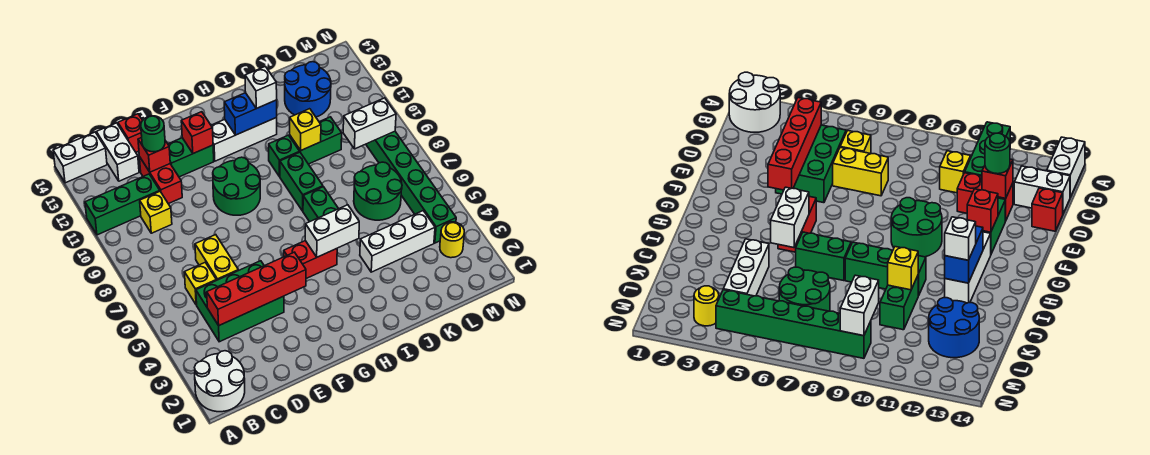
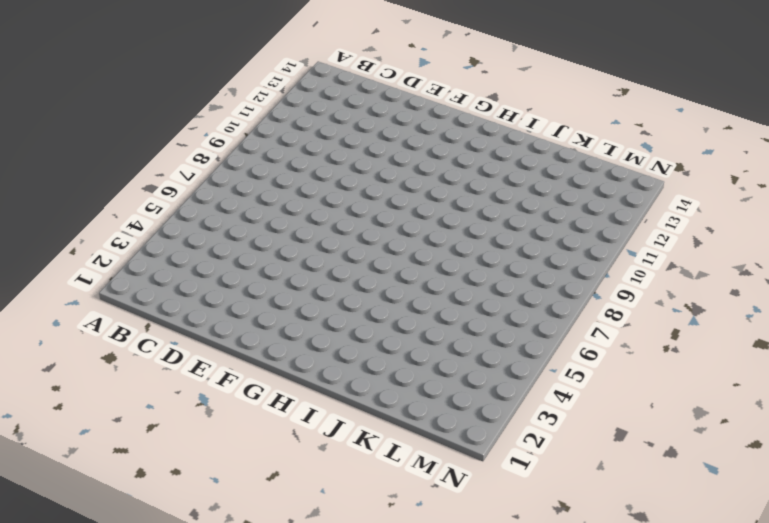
none -> white 2x2 round brick [195,351,245,412]
none -> green 1x3 brick [85,174,160,235]
none -> white 1x2 brick [53,132,107,183]
none -> green 2x3 brick [196,261,284,342]

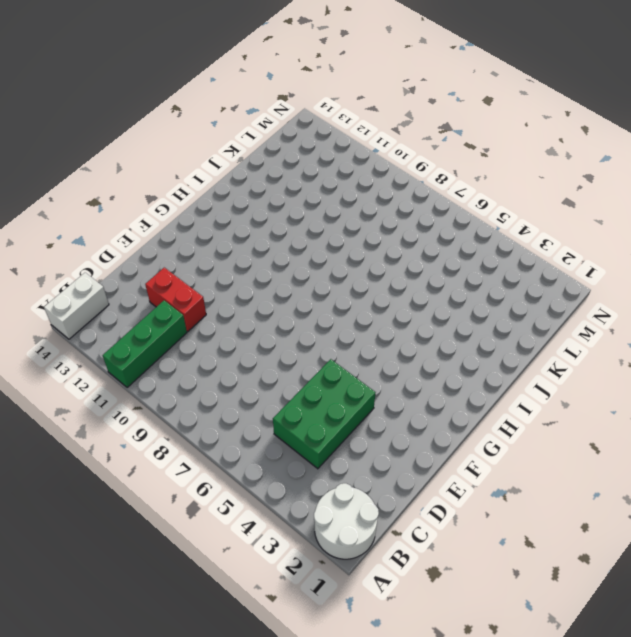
none -> yellow 1x1 brick [184,263,216,305]
none -> yellow 1x1 brick [140,192,172,233]
none -> white 1x2 brick [96,123,139,181]
none -> yellow 1x2 brick [195,235,238,280]

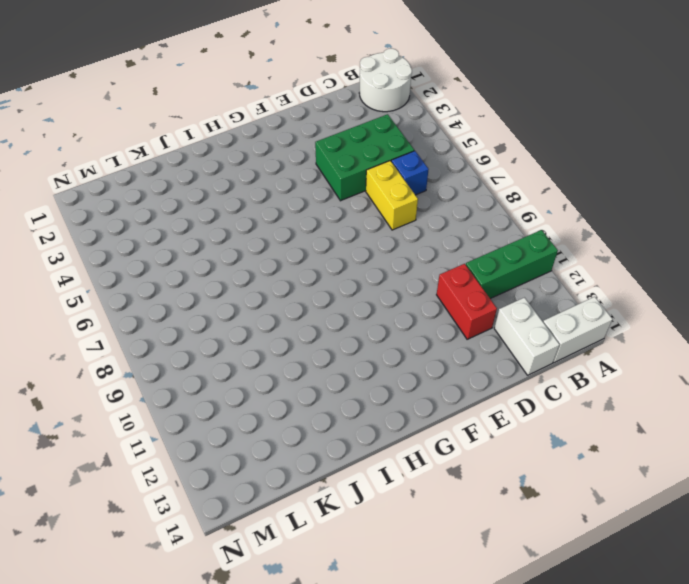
blue 1x1 brick [391,151,429,195] -> yellow 1x1 brick [184,263,216,305]
none -> yellow 1x1 brick [140,192,172,233]
none -> red 1x1 brick [118,114,143,152]
none -> green 1x2 brick [168,138,214,177]
none -> green 2x2 round brick [213,157,260,215]

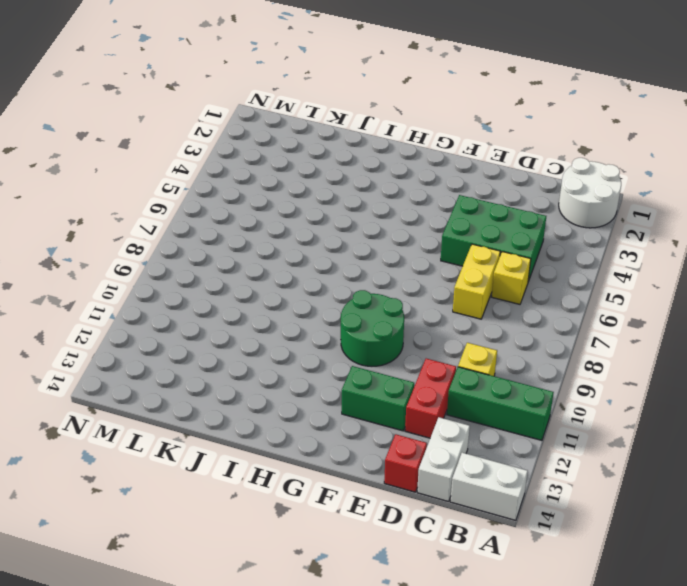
none -> red 1x2 brick [284,241,337,279]
none -> white 1x3 brick [211,118,277,161]
none -> green 1x2 brick [303,187,338,222]
none -> green 1x2 brick [280,152,323,211]

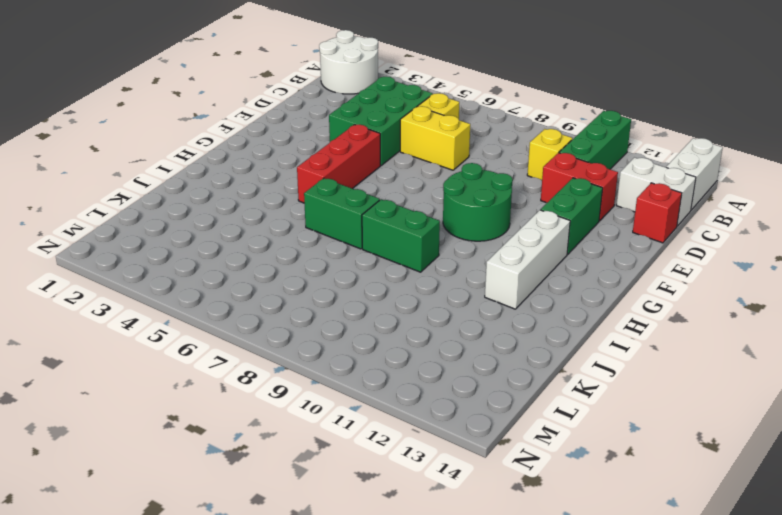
red 1x3 brick [297,125,380,203] -> red 1x2 brick [284,241,337,279]
none -> green 1x1 brick [269,135,300,177]
none -> white 1x3 brick [360,211,435,272]
none -> green 1x2 brick [290,117,342,164]
none -> green 2x2 round brick [354,162,402,220]

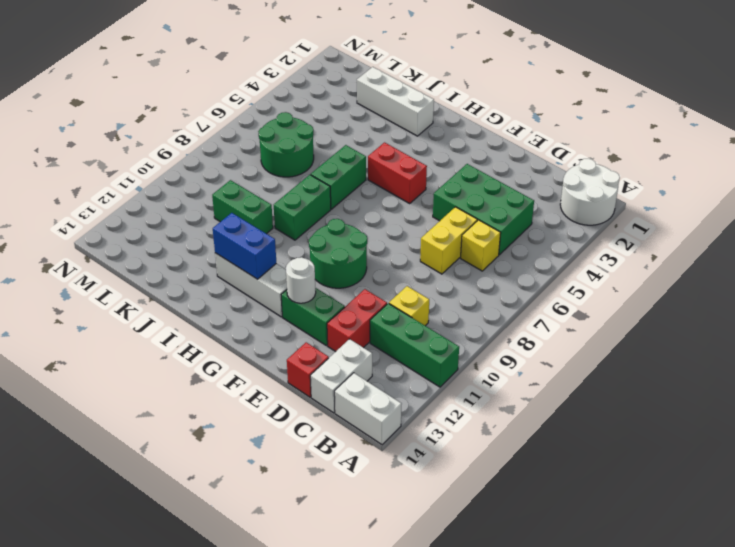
white 1x1 round brick [286,257,316,303] -> red 1x1 brick [181,112,213,153]
white 1x3 brick [357,67,434,136] -> white 1x3 brick moved to [360,211,435,272]
none -> green 1x1 brick [269,135,300,177]
none -> blue 2x2 round brick [285,62,331,117]
none -> yellow 1x1 round brick [440,222,464,258]
none -> green 1x6 brick [366,131,456,243]

